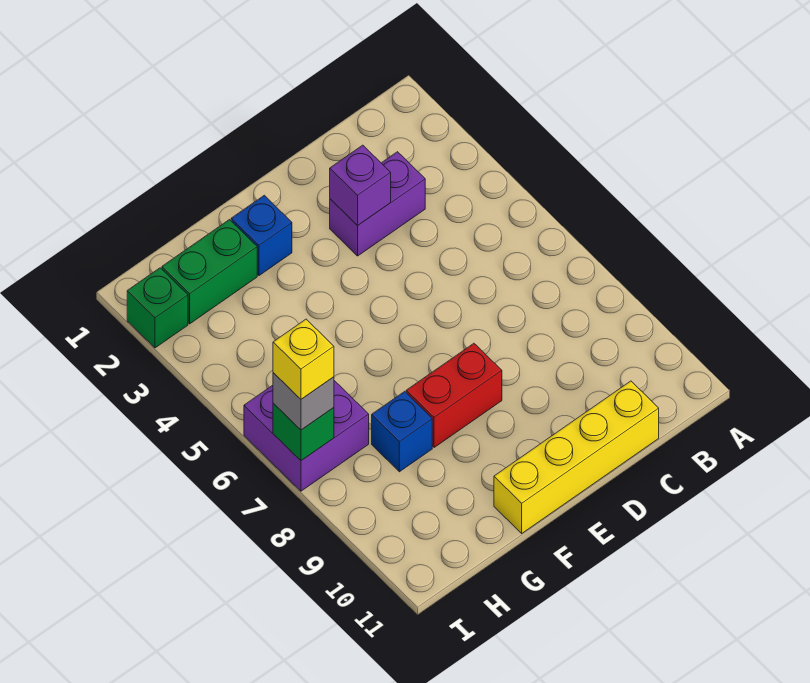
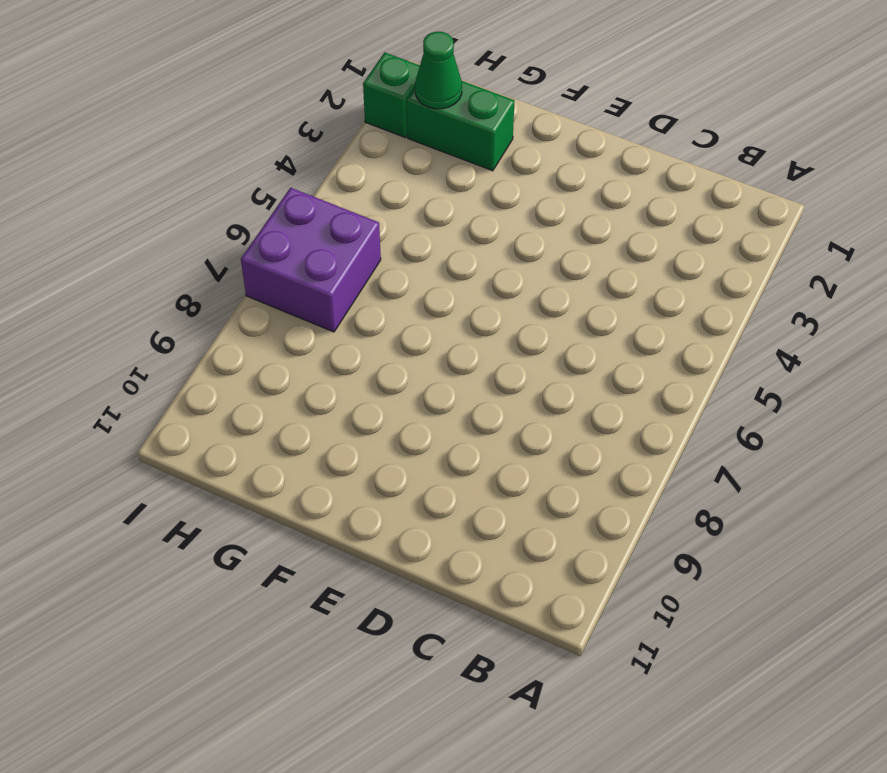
green 1x1 cone [415,32,462,109] -> none
none -> purple 1x2 brick [330,152,425,256]
none -> yellow 1x4 brick [494,381,659,533]
none -> red 1x2 brick [406,343,502,448]

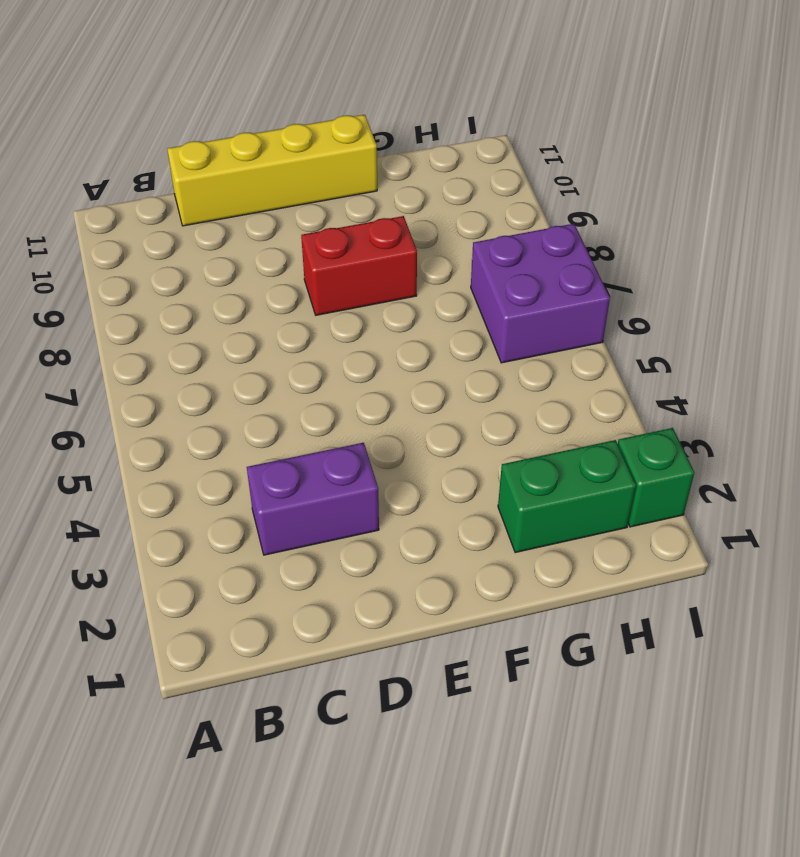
none -> blue 1x1 brick [231,195,292,276]
none -> blue 1x1 brick [372,391,432,472]
none -> purple 1x1 brick [330,145,391,226]

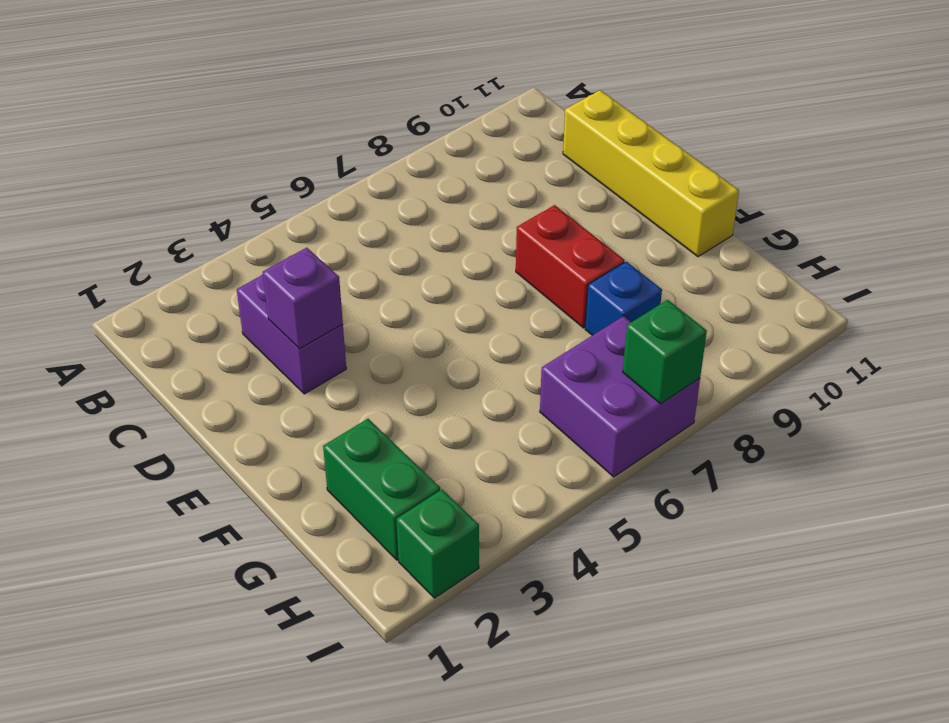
none -> blue 1x1 brick [231,195,292,276]
none -> grey 1x1 brick [273,373,334,430]
none -> yellow 1x1 brick [273,319,334,399]

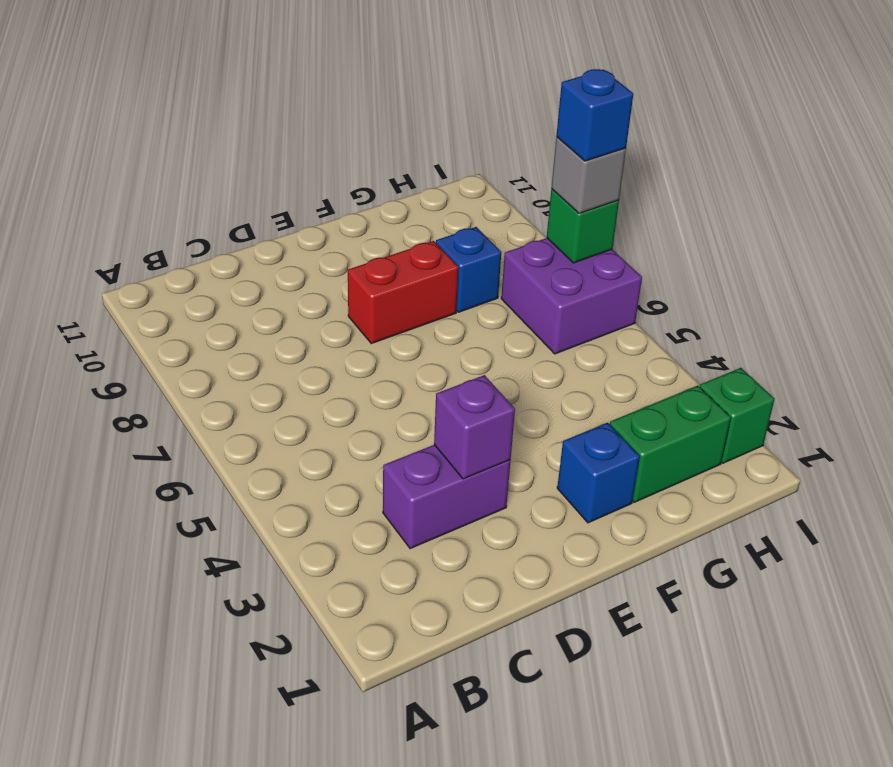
blue 1x1 brick [556,69,633,161] -> yellow 1x1 brick [273,319,334,399]
none -> yellow 1x4 brick [494,381,659,533]

